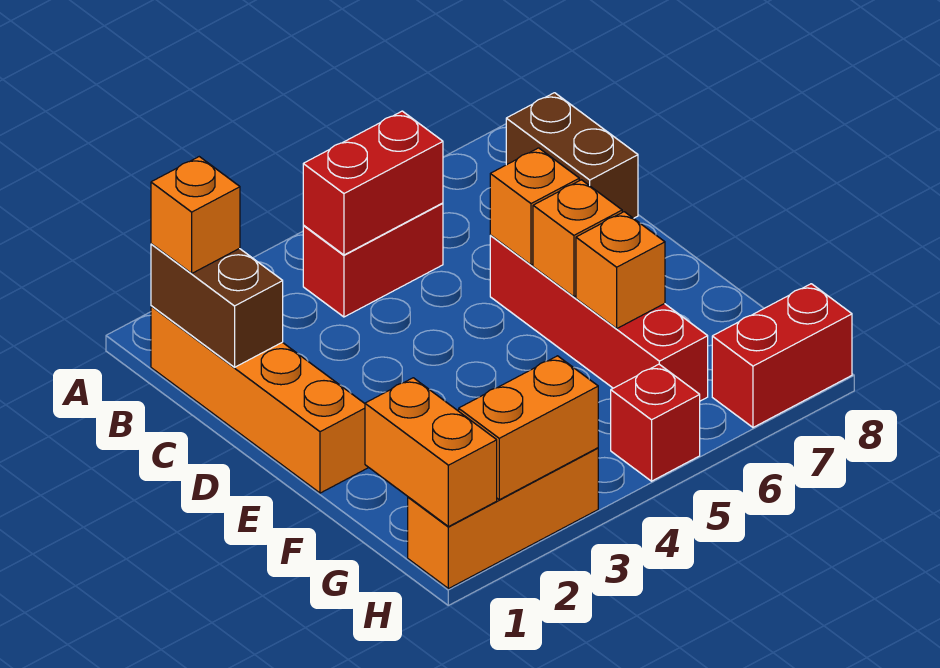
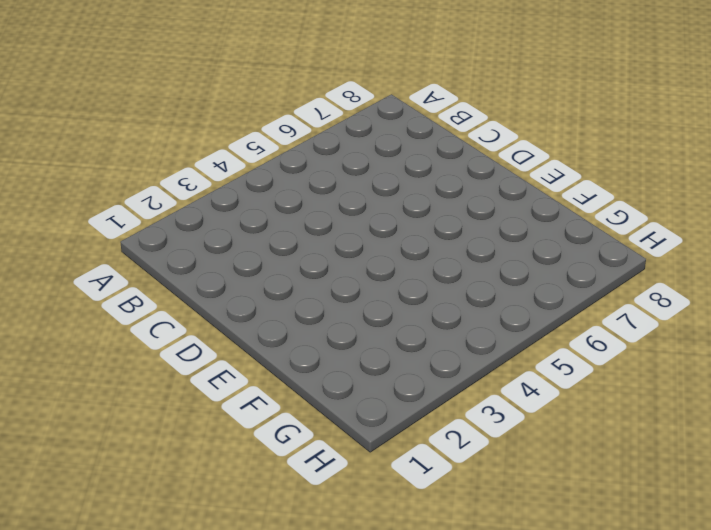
none -> orange 1x4 brick [151,306,368,493]
none -> red 1x2 brick [303,203,443,317]
none -> brown 1x2 brick [506,93,638,218]

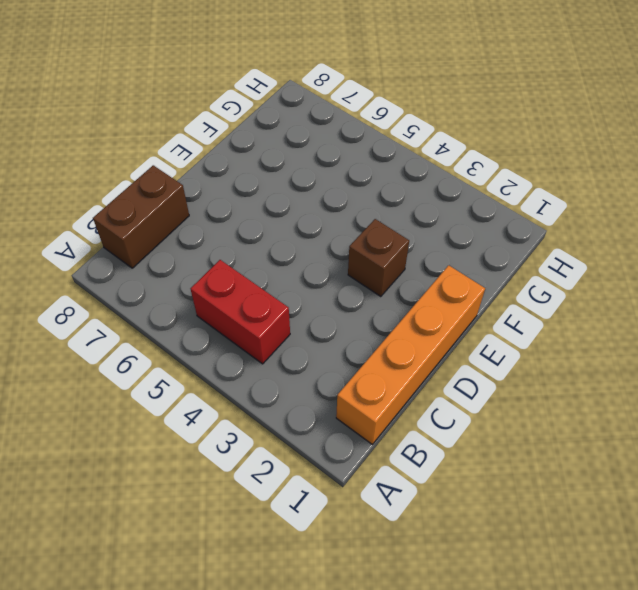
brown 1x1 brick [348,219,409,296] -> none
none -> red 1x4 brick [490,236,708,401]
none -> orange 1x3 brick [408,448,598,589]
none -> red 1x1 brick [611,364,700,481]

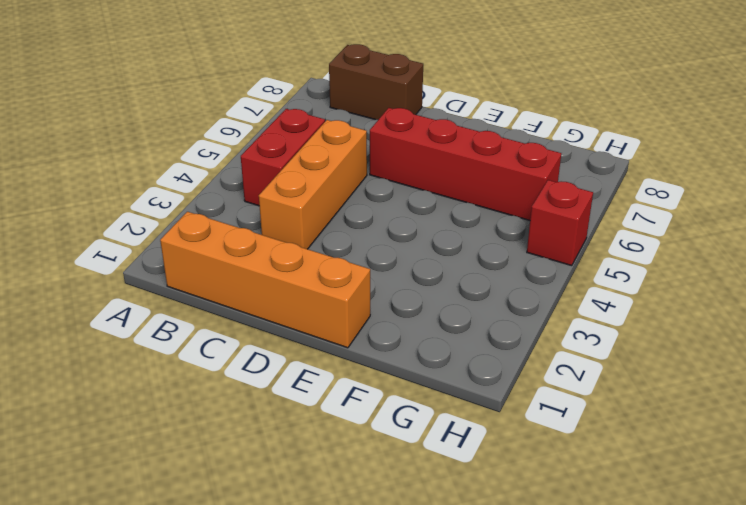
orange 1x3 brick [259,120,367,249] -> orange 1x3 brick moved to [408,448,598,589]
none -> red 1x2 brick [712,284,852,427]
none -> brown 1x2 brick [151,244,283,367]
none -> red 1x2 brick [303,111,443,255]

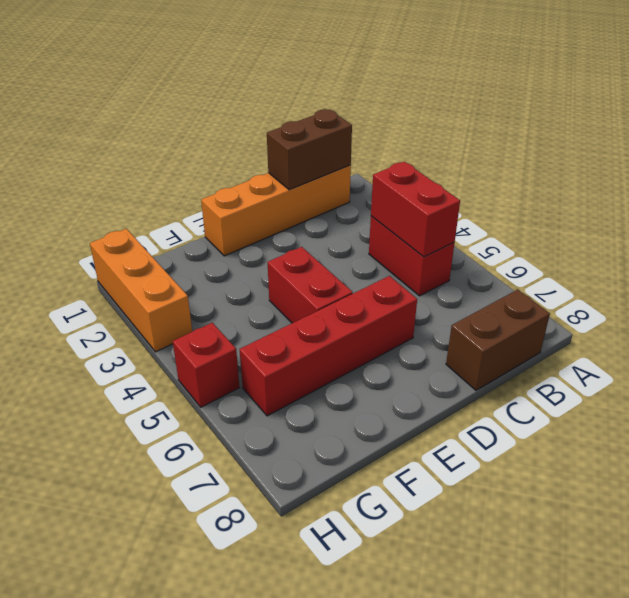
red 1x2 brick [268,247,353,323] -> red 1x2 brick moved to [712,284,852,427]
none -> orange 1x1 brick [490,148,579,265]
none -> orange 1x1 brick [533,180,622,297]
none -> orange 1x1 brick [576,212,665,328]

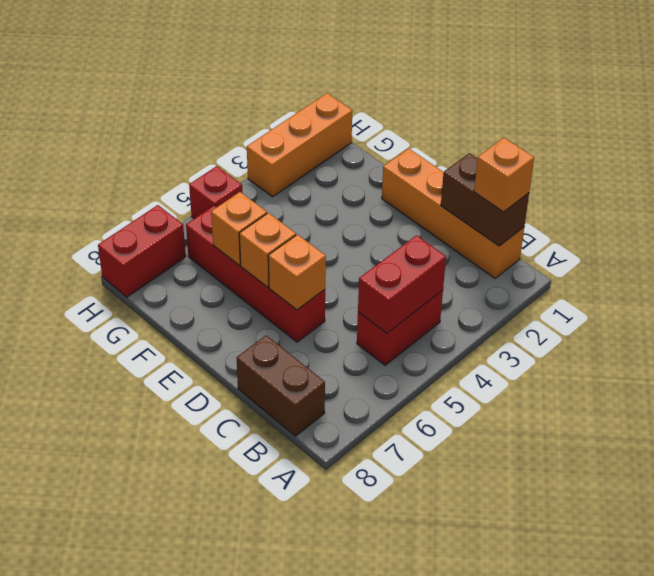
none -> orange 1x2 brick [365,378,497,527]
none -> orange 1x2 brick [459,356,598,500]

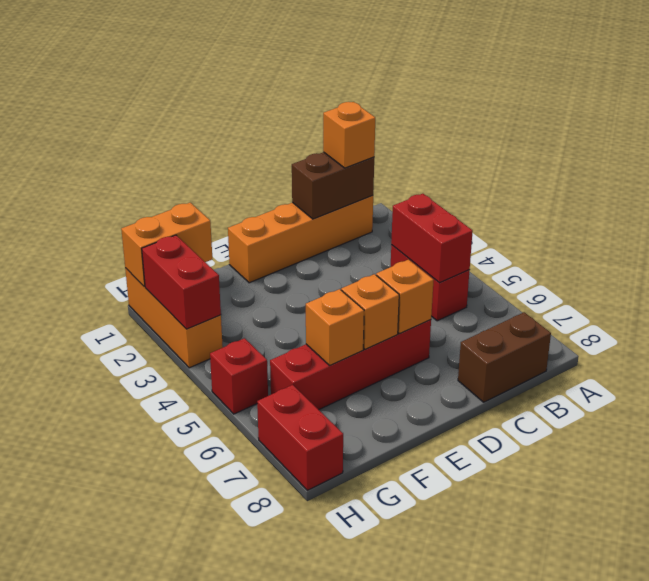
red 1x2 brick [142,235,221,329] -> orange 1x2 brick [459,356,598,500]

